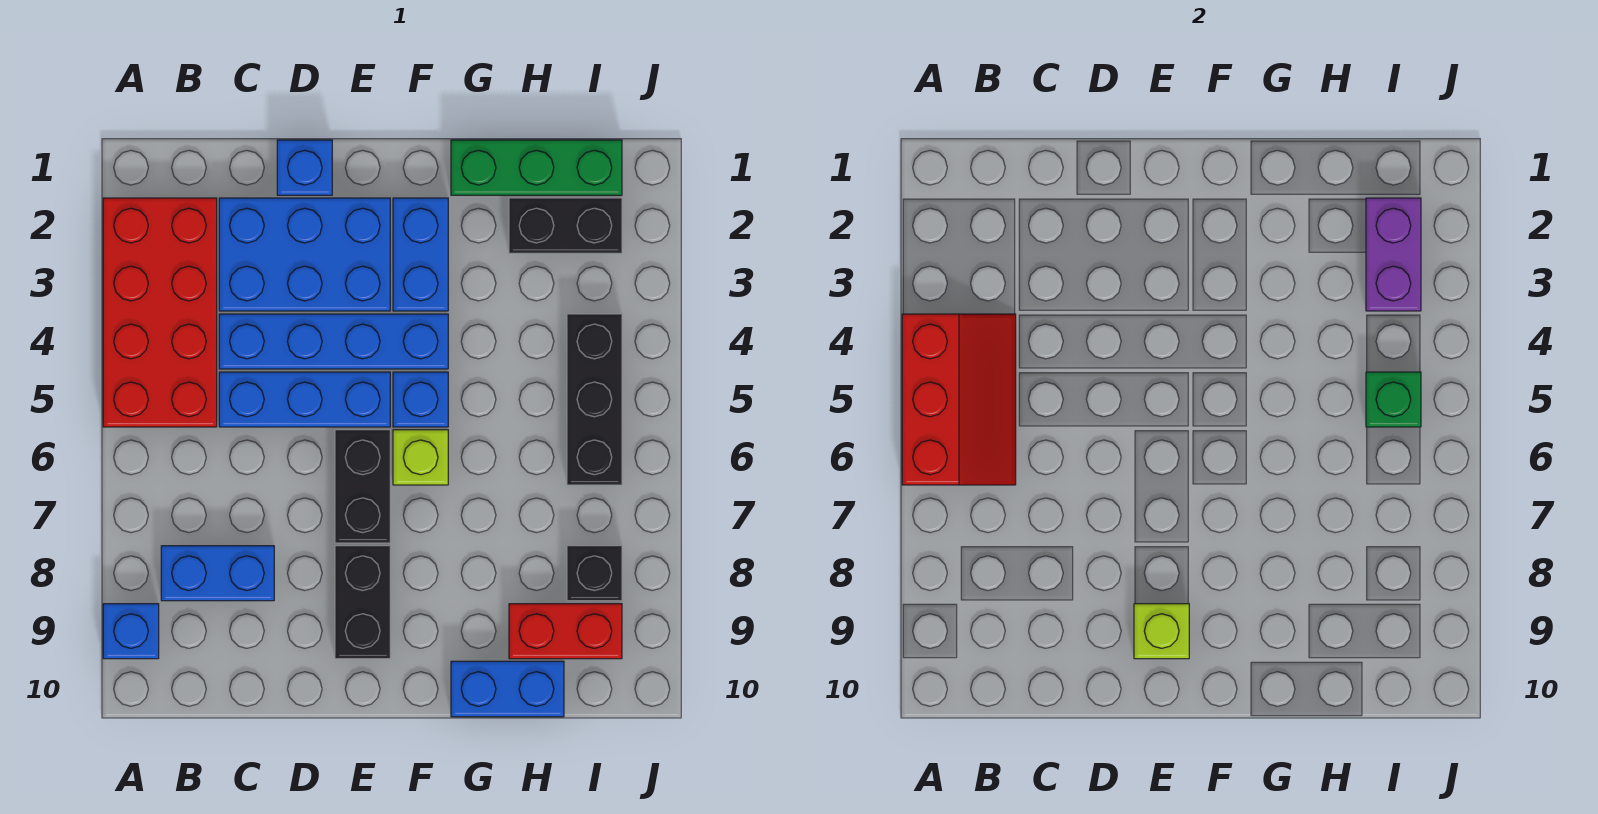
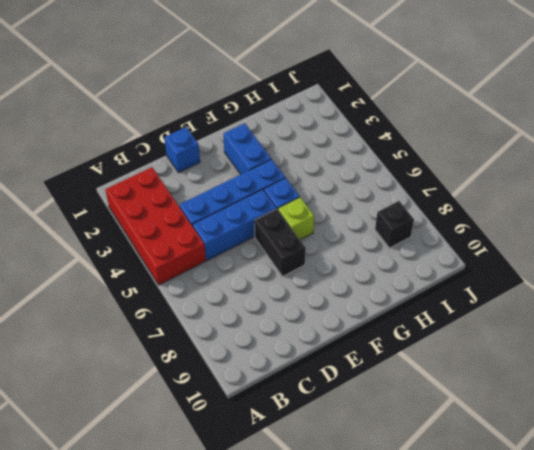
none -> blue 1x1 brick [103,604,159,659]
none -> blue 1x2 brick [161,546,274,601]
none -> blue 2x3 brick [219,198,390,311]

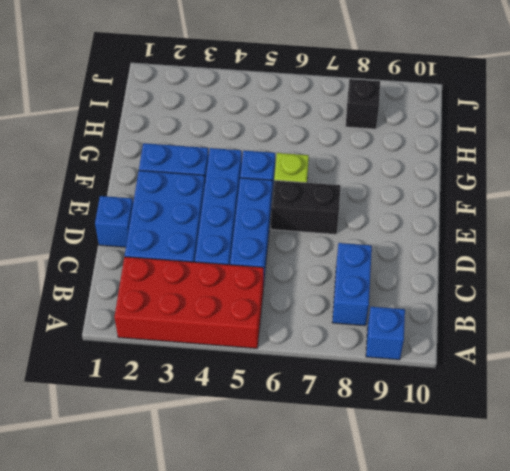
none -> black 1x2 brick [335,546,390,659]
none -> green 1x3 brick [451,140,622,195]
none -> blue 1x2 brick [451,661,564,717]

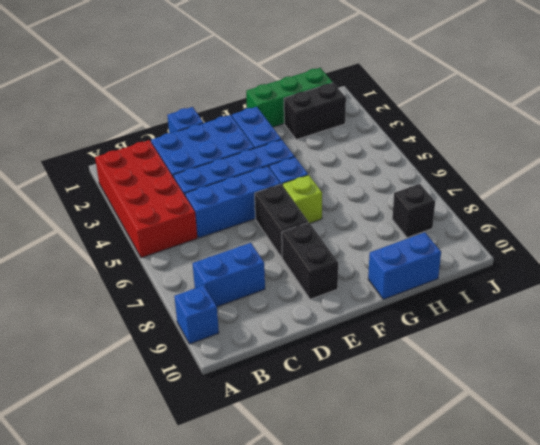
none -> red 1x2 brick [509,604,622,659]
none -> black 1x3 brick [567,314,622,485]
none -> red 2x3 slope [902,314,1016,485]

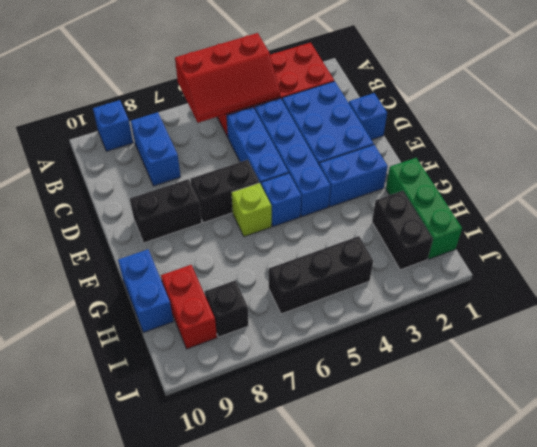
none -> lime 1x1 brick [1134,604,1189,659]
none -> purple 1x2 brick [1366,198,1421,311]
none -> green 1x1 brick [1366,372,1421,427]

